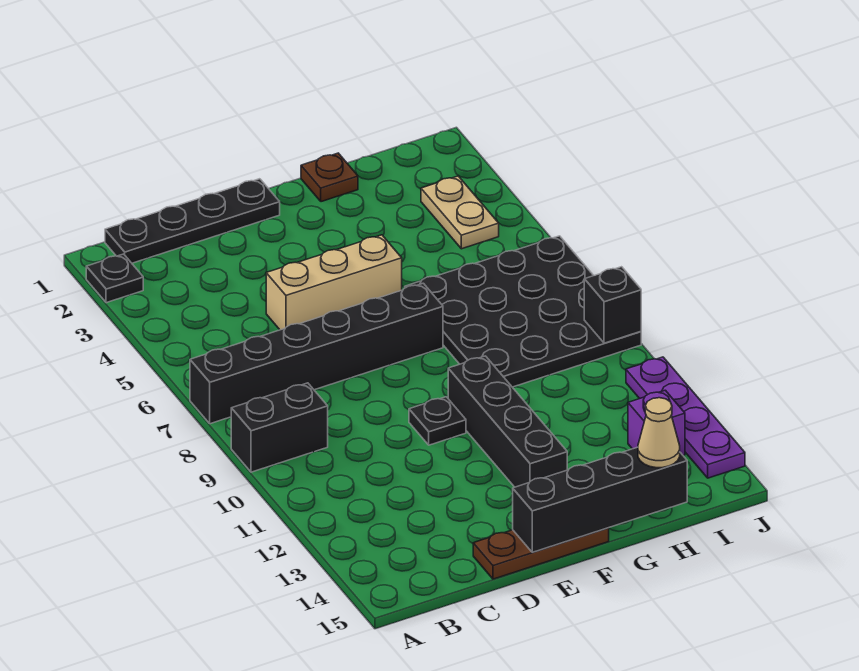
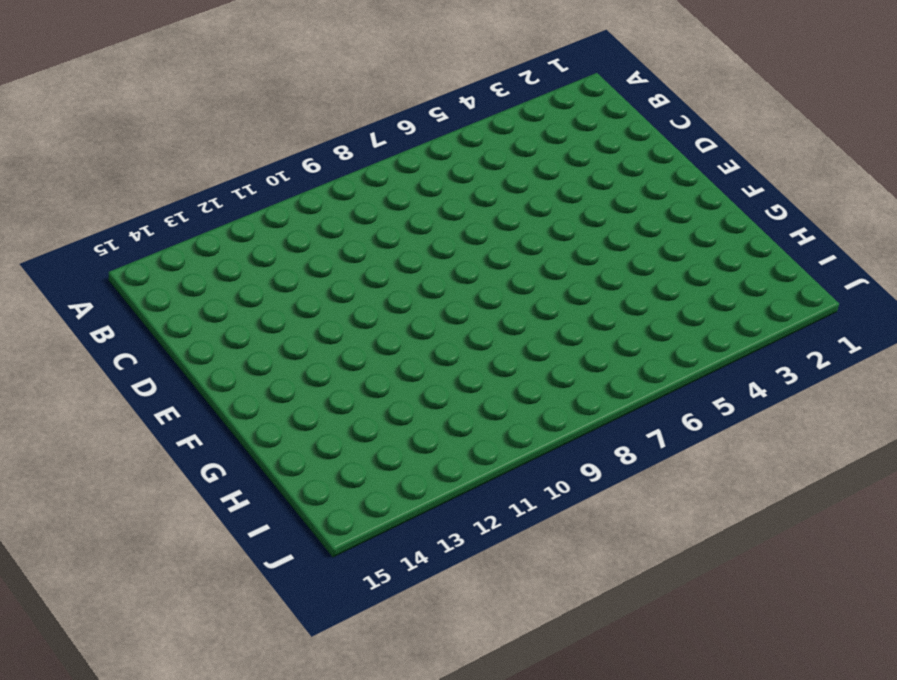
none -> black 1x1 plate [86,254,143,303]
none -> black 1x6 brick [190,283,443,424]
none -> black 1x2 brick [231,383,328,472]

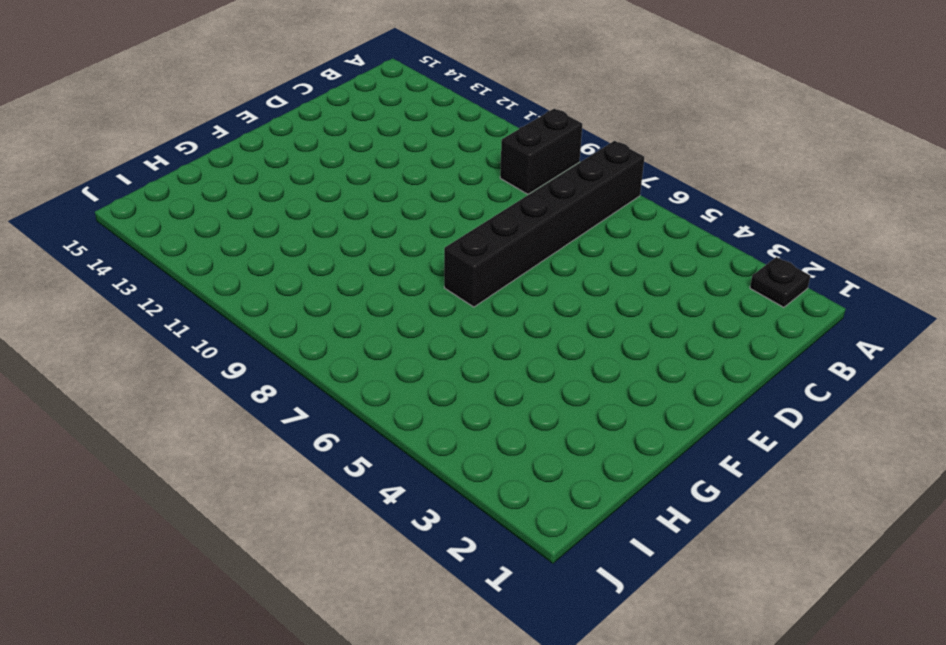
none -> black 1x4 plate [105,179,280,263]
none -> tan 1x3 brick [266,235,402,330]
none -> brown 1x3 plate [473,528,609,579]

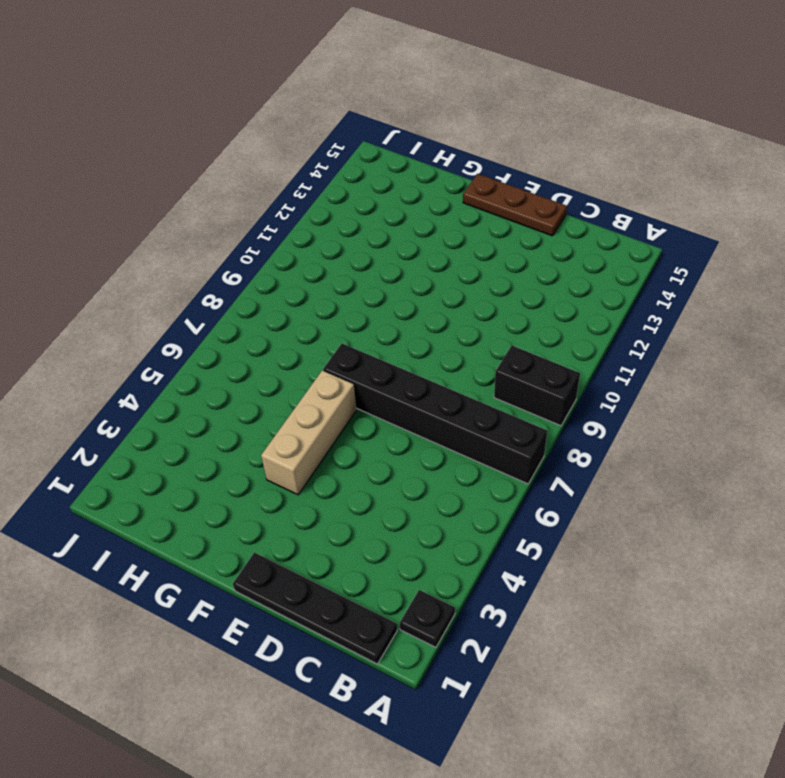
tan 1x3 brick [261,370,357,495] -> tan 1x3 brick turned to [266,235,402,330]
none -> black 1x1 plate [409,397,466,445]
none -> black 1x4 brick [448,356,567,487]
none -> brown 1x1 plate [301,153,358,202]

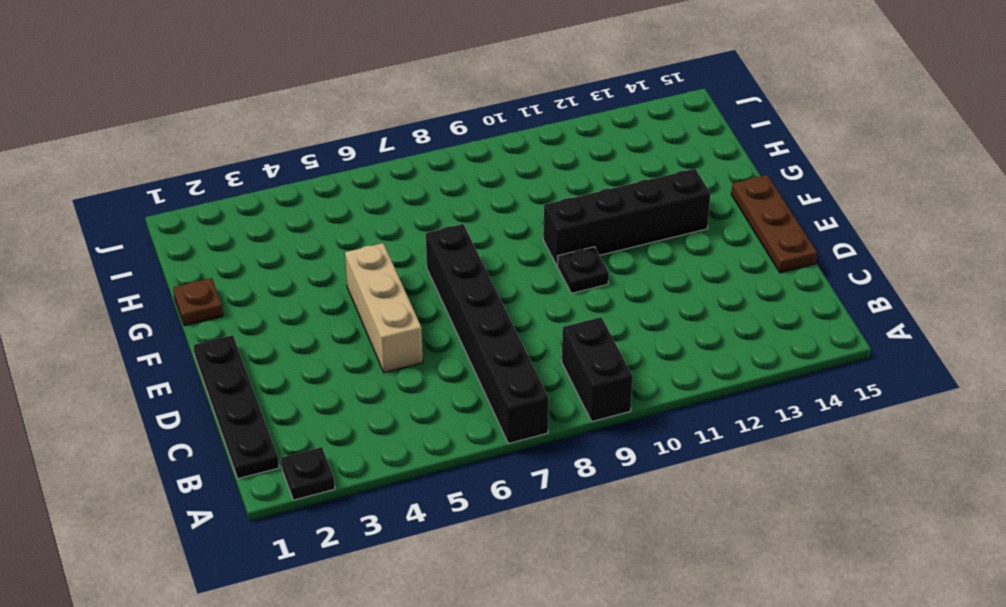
none -> black 4x4 plate [405,236,641,387]
none -> tan 1x2 plate [421,176,499,249]
none -> purple 1x1 brick [628,390,685,455]

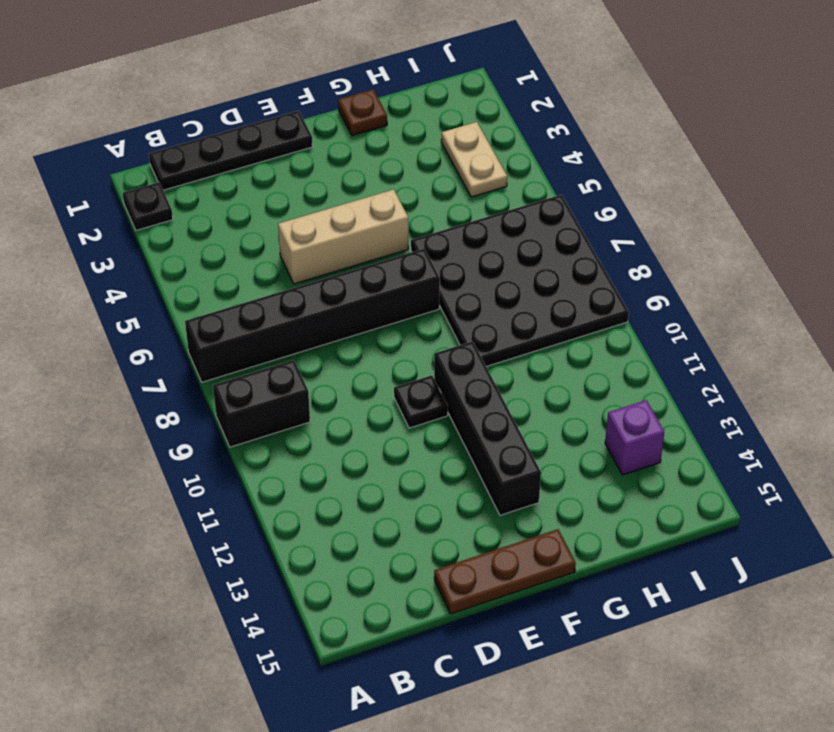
none -> purple 1x4 plate [626,357,745,478]
none -> black 1x4 brick [513,447,687,552]
none -> black 1x1 brick [584,267,641,343]

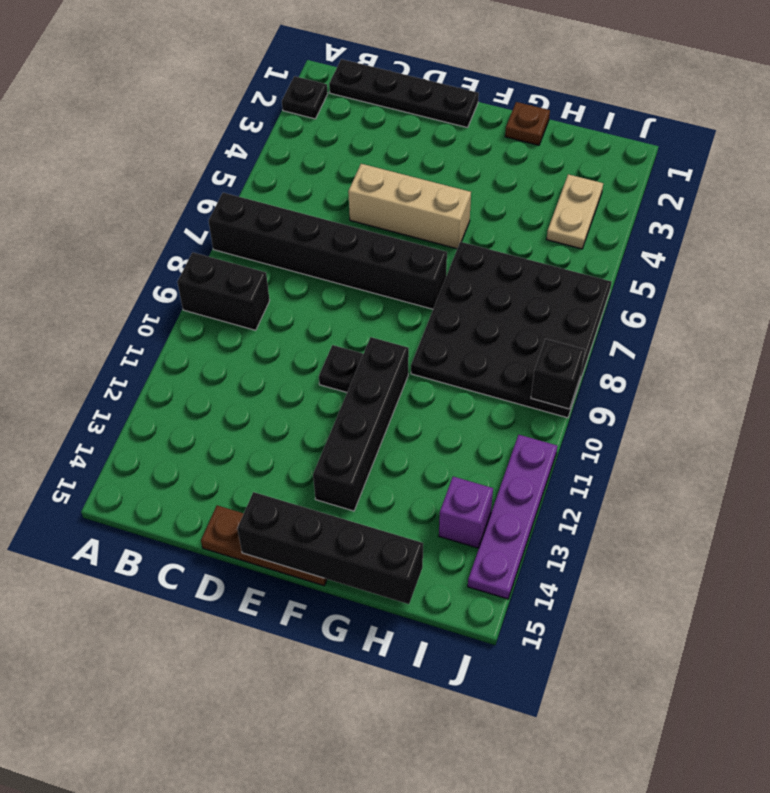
none -> tan 1x1 cone [638,398,680,468]

